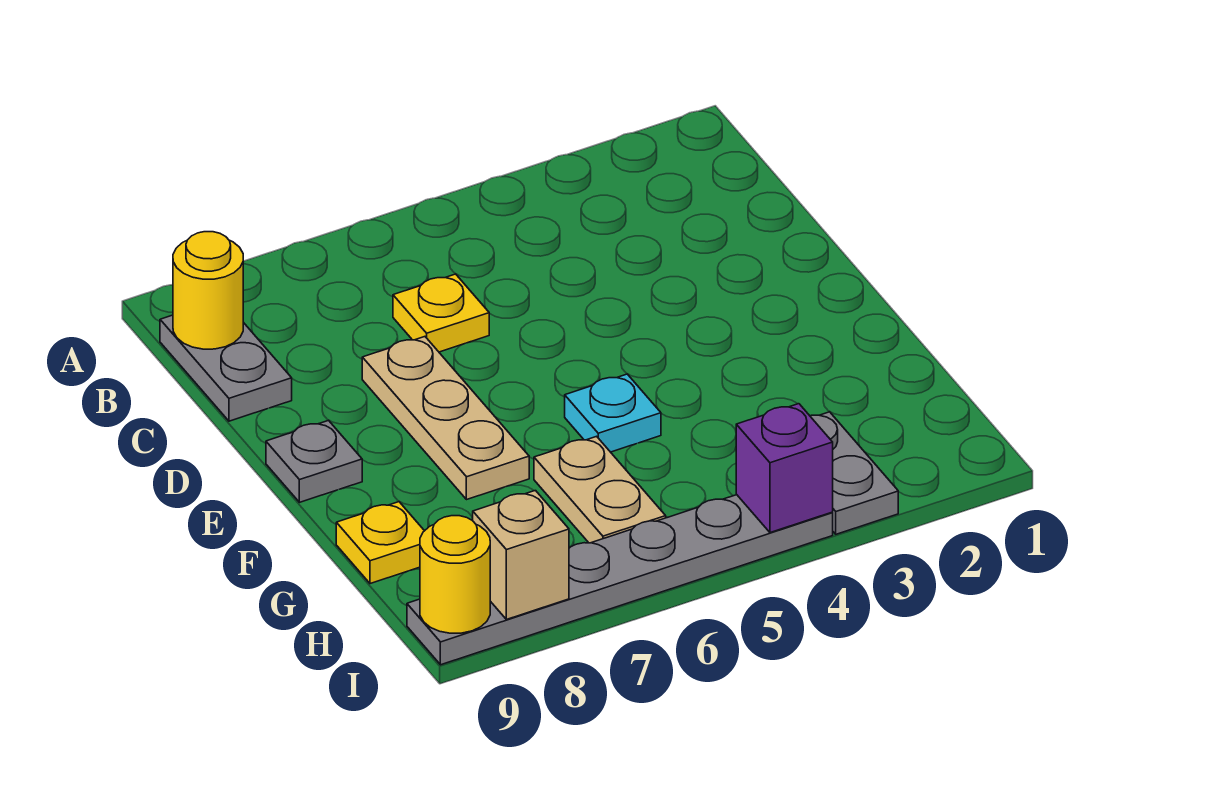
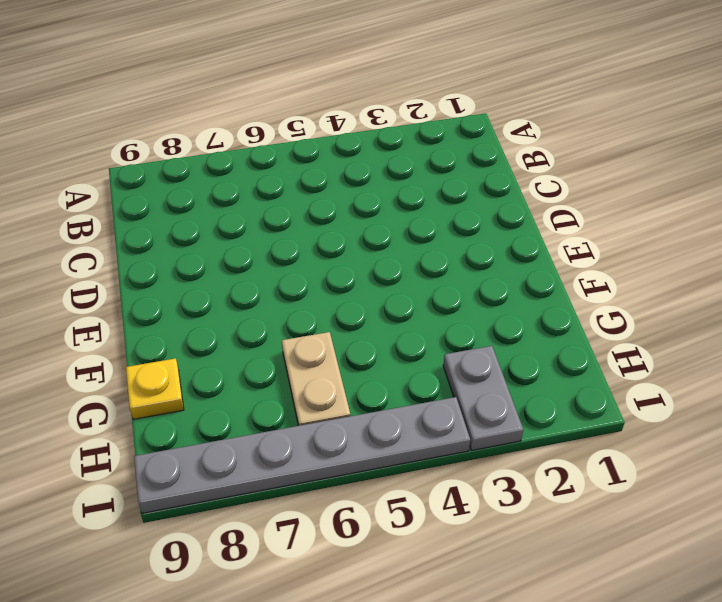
none -> grey 1x2 plate [160,315,292,421]
none -> yellow 1x1 plate [393,274,489,352]
none -> tan 1x3 plate [362,337,529,500]

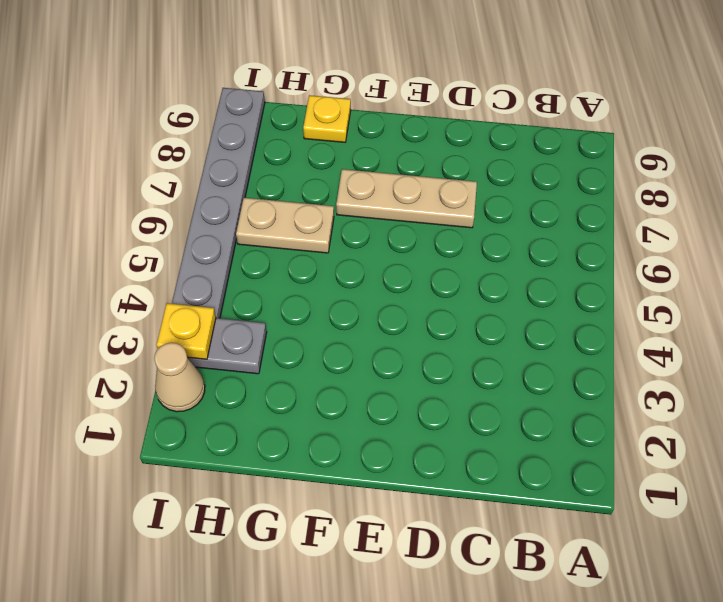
tan 1x1 cone [154,343,205,412] -> none
yellow 1x1 plate [157,303,216,359] -> yellow 1x1 plate moved to [393,274,489,352]
none -> grey 1x2 plate [160,315,292,421]
none -> grey 1x1 plate [266,421,362,502]
none -> cyan 1x1 plate [565,374,661,452]

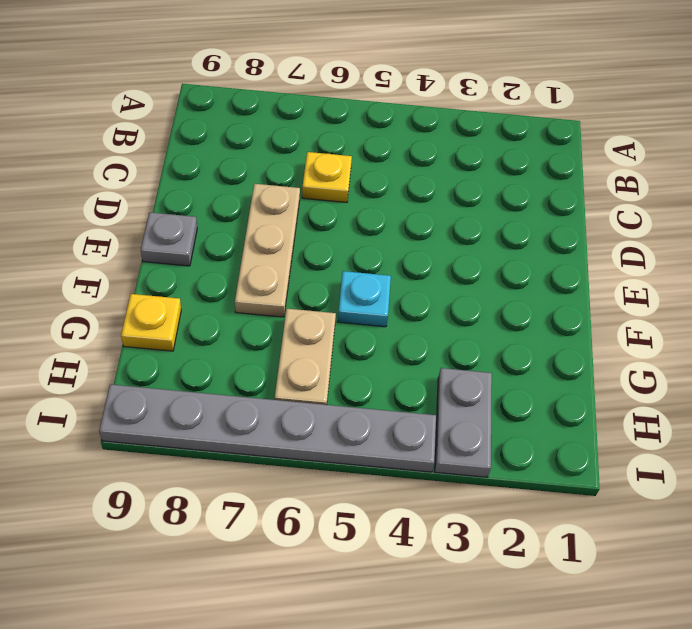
none -> grey 1x2 plate [160,315,292,421]
none -> yellow 1x1 round brick [173,232,243,349]
none -> purple 1x1 brick [736,404,833,533]

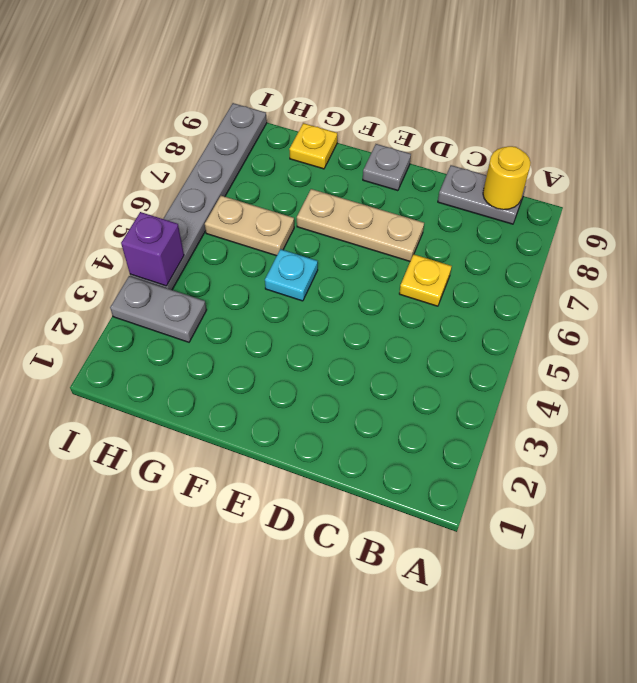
none -> tan 1x1 brick [473,491,569,619]
none -> yellow 1x1 round brick [420,516,490,633]

